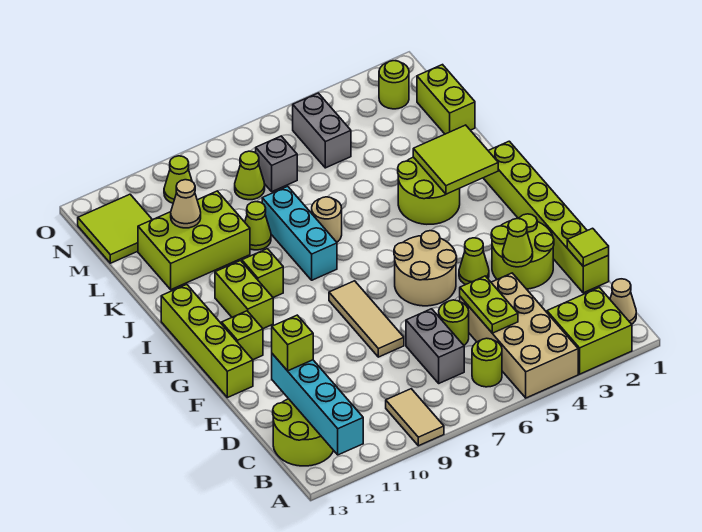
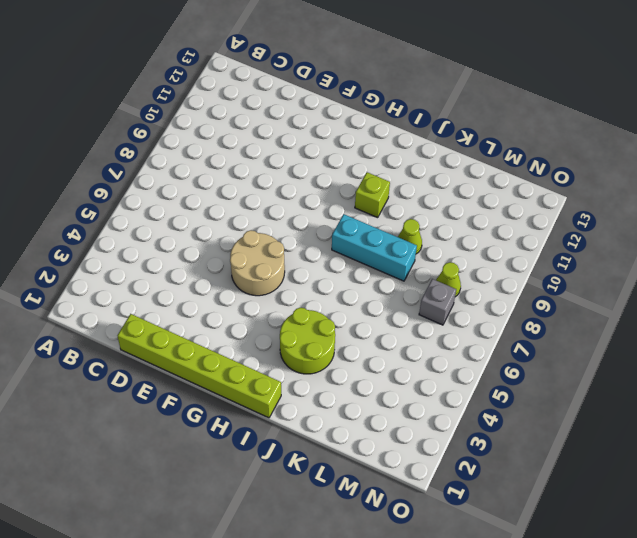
none -> lime 2x2 brick [547,287,632,374]
none -> tan 2x4 brick [460,273,578,398]
none -> tan 1x2 tile [386,389,444,446]
none -> tan 1x1 cone [610,279,636,324]

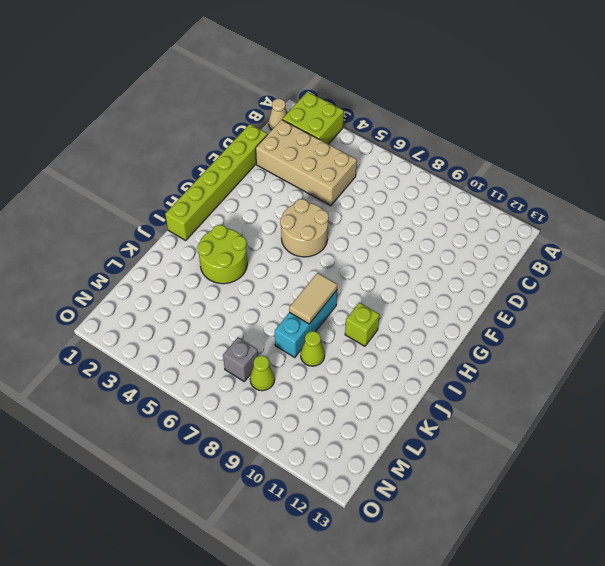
tan 2x4 brick [256,120,357,206] -> tan 2x4 brick turned to [460,273,578,398]
tan 1x2 tile [289,273,337,324] -> tan 1x2 tile moved to [386,389,444,446]
none -> lime 1x1 round brick [472,338,502,387]
none -> lime 2x2 round brick [273,399,334,466]
none -> grey 1x2 brick [406,309,464,383]
none -> lime 1x1 round brick [439,300,469,345]

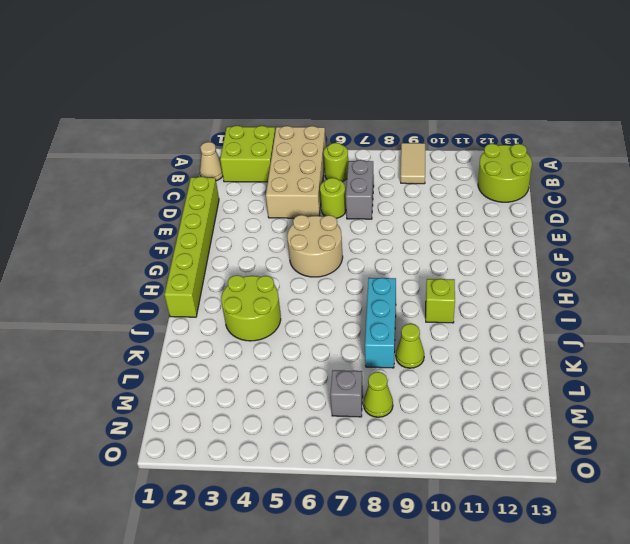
none -> lime 2x2 round brick [491,214,554,289]
none -> tan 1x3 tile [329,281,404,357]
none -> lime 1x1 cone [459,238,489,284]
none -> lime 1x4 brick [161,284,253,398]

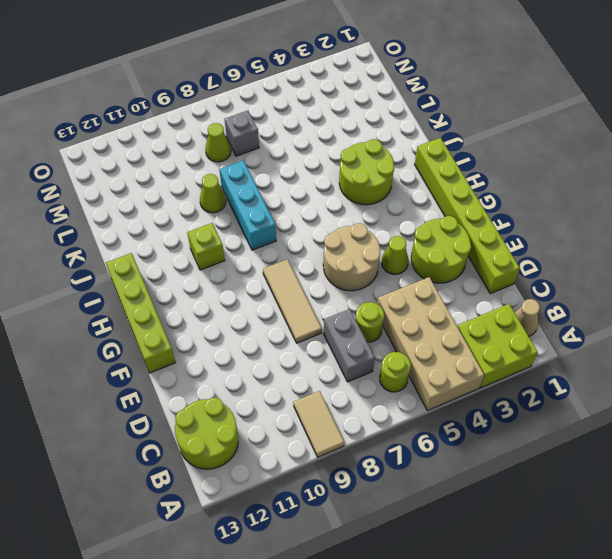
none -> lime 1x1 brick [222,311,263,360]
none -> lime 1x2 brick [215,260,273,329]
none -> tan 1x1 round brick [312,197,342,242]
none -> lime 2x3 brick [138,191,250,290]

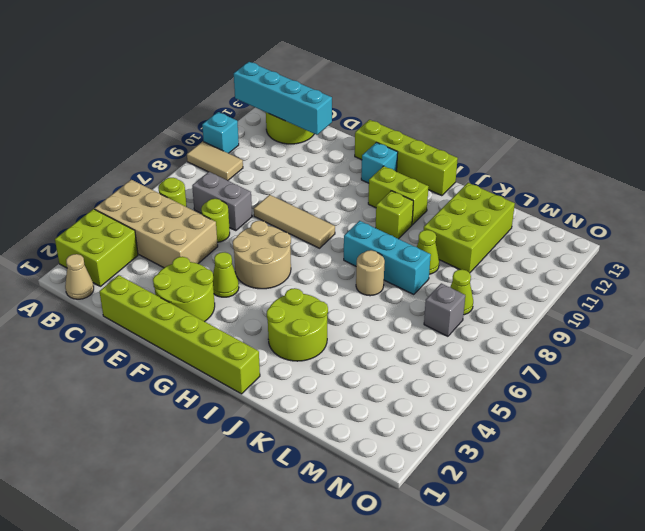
cyan 1x1 brick [202,112,239,153] -> none
cyan 1x1 brick [361,143,398,183] -> lime 1x1 brick [222,311,263,360]
none -> lime 1x2 brick [417,65,475,134]
none -> grey 1x2 brick [293,93,351,168]
none -> lime 2x2 tile [78,194,152,263]
none -> lime 1x1 round brick [379,61,409,109]

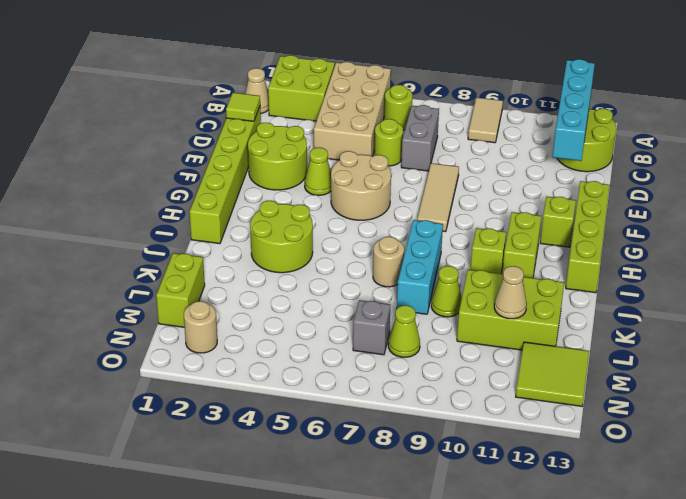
tan 1x1 round brick [184,301,217,353] -> lime 1x1 round brick [379,61,409,109]
none -> grey 1x2 brick [293,93,351,168]
none -> lime 1x1 cone [164,156,192,203]
none -> lime 1x2 plate [460,276,518,333]
none -> lime 1x1 cone [503,219,533,267]

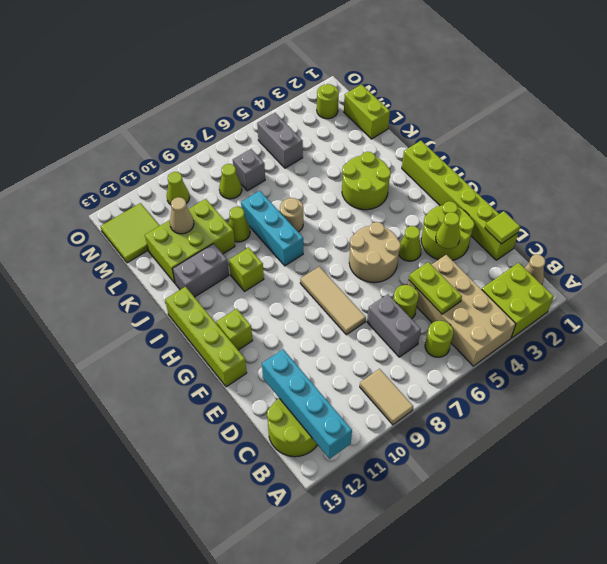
grey 1x2 brick [173,244,229,297] -> none
none -> lime 1x2 brick [215,260,273,329]
none -> lime 2x2 tile [413,125,498,194]
none -> lime 1x1 brick [272,315,313,371]

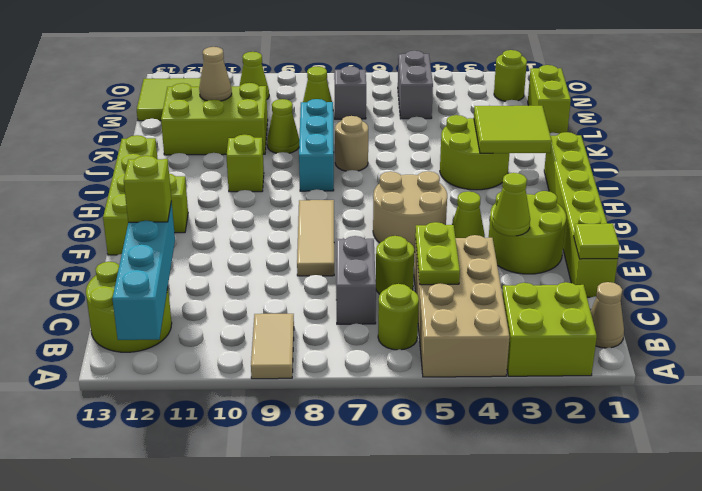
none -> lime 1x2 brick [215,260,273,329]

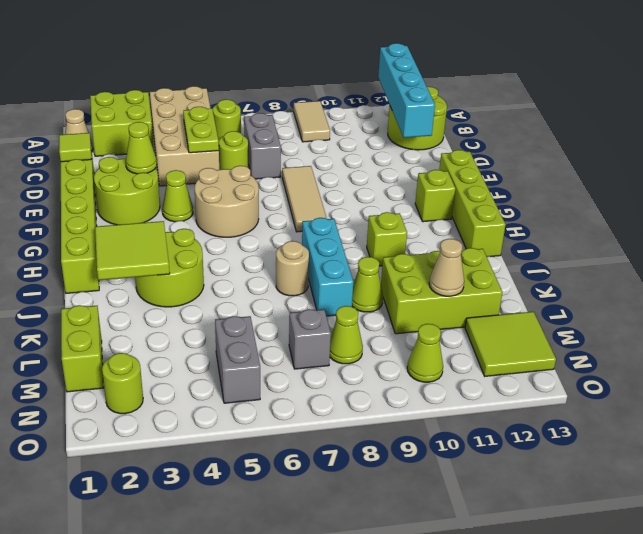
none -> lime 1x2 brick [215,260,273,329]
none -> lime 1x1 brick [272,315,313,371]

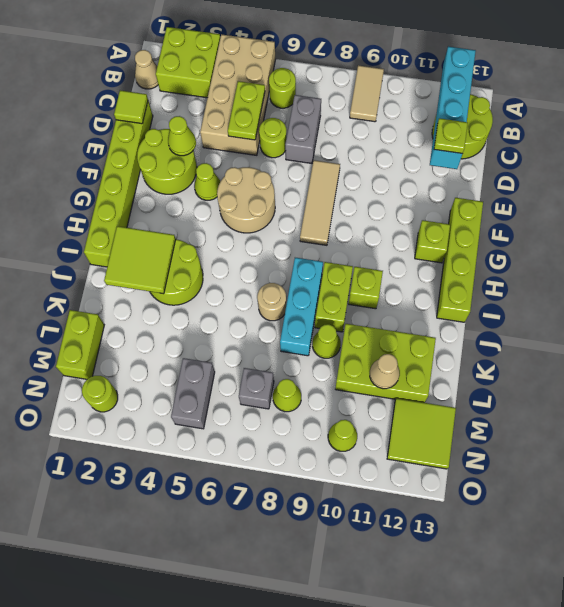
lime 1x1 plate [434,118,468,154] -> lime 1x1 brick [272,315,313,371]
lime 1x2 brick [315,262,353,332] -> lime 1x2 brick moved to [215,260,273,329]

